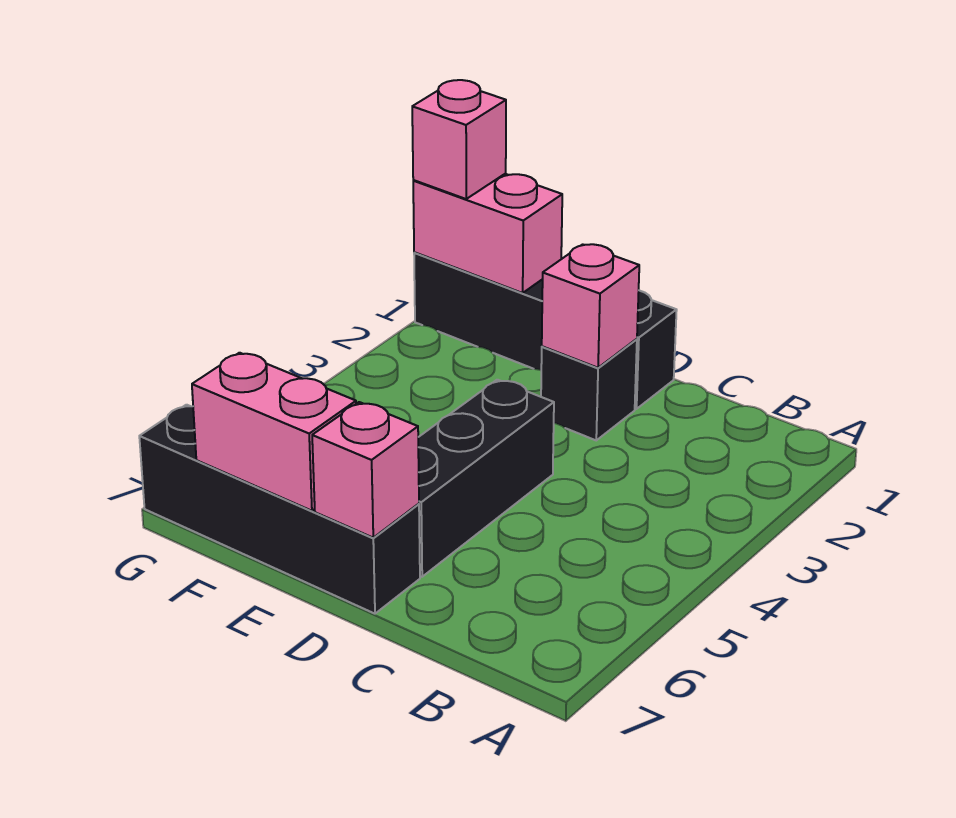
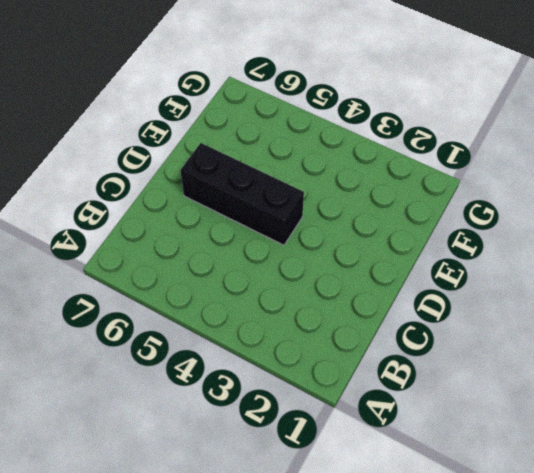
none -> black 1x4 brick [414,253,677,409]
none -> black 1x1 brick [541,339,637,440]

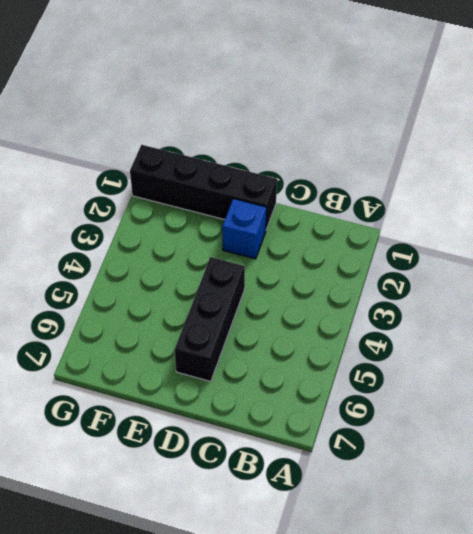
blue 1x1 brick [222,199,266,259] -> black 1x1 brick [541,339,637,440]
none -> black 1x4 brick [139,405,420,614]
none -> pink 1x1 brick [542,244,639,368]

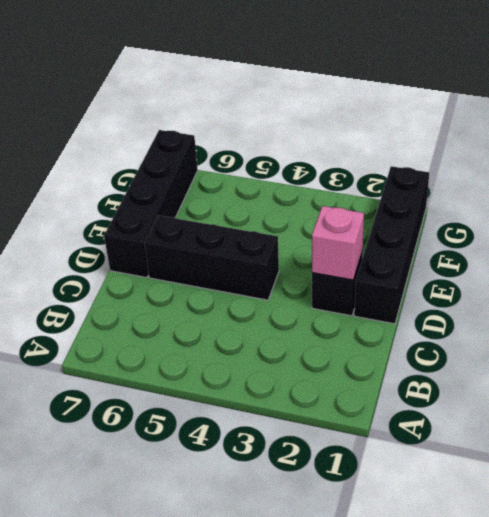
none -> pink 1x1 brick [312,402,419,538]
none -> pink 1x2 brick [192,353,356,511]

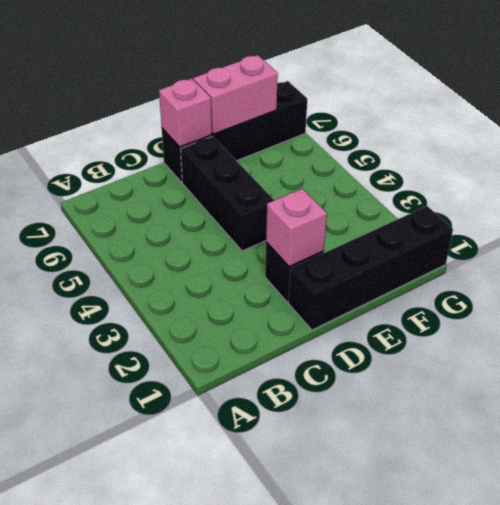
none -> pink 1x2 brick [413,174,562,293]
none -> pink 1x1 brick [412,80,506,199]

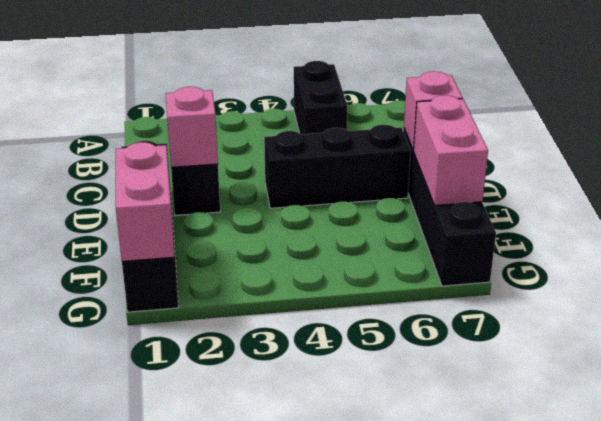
black 1x2 brick [294,61,348,134] -> none
none -> pink 1x1 brick [412,80,506,199]

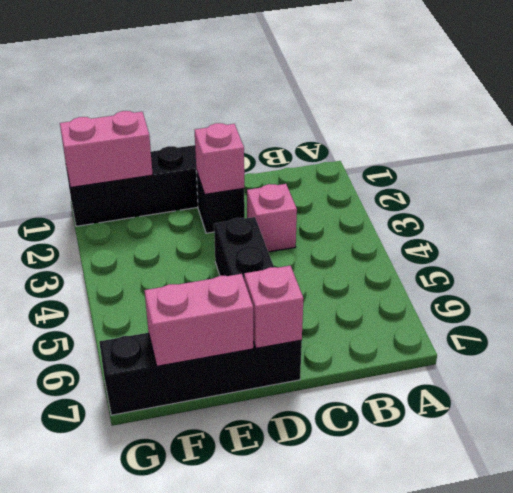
pink 1x1 brick [247,184,297,252] -> pink 1x1 brick moved to [412,80,506,199]

